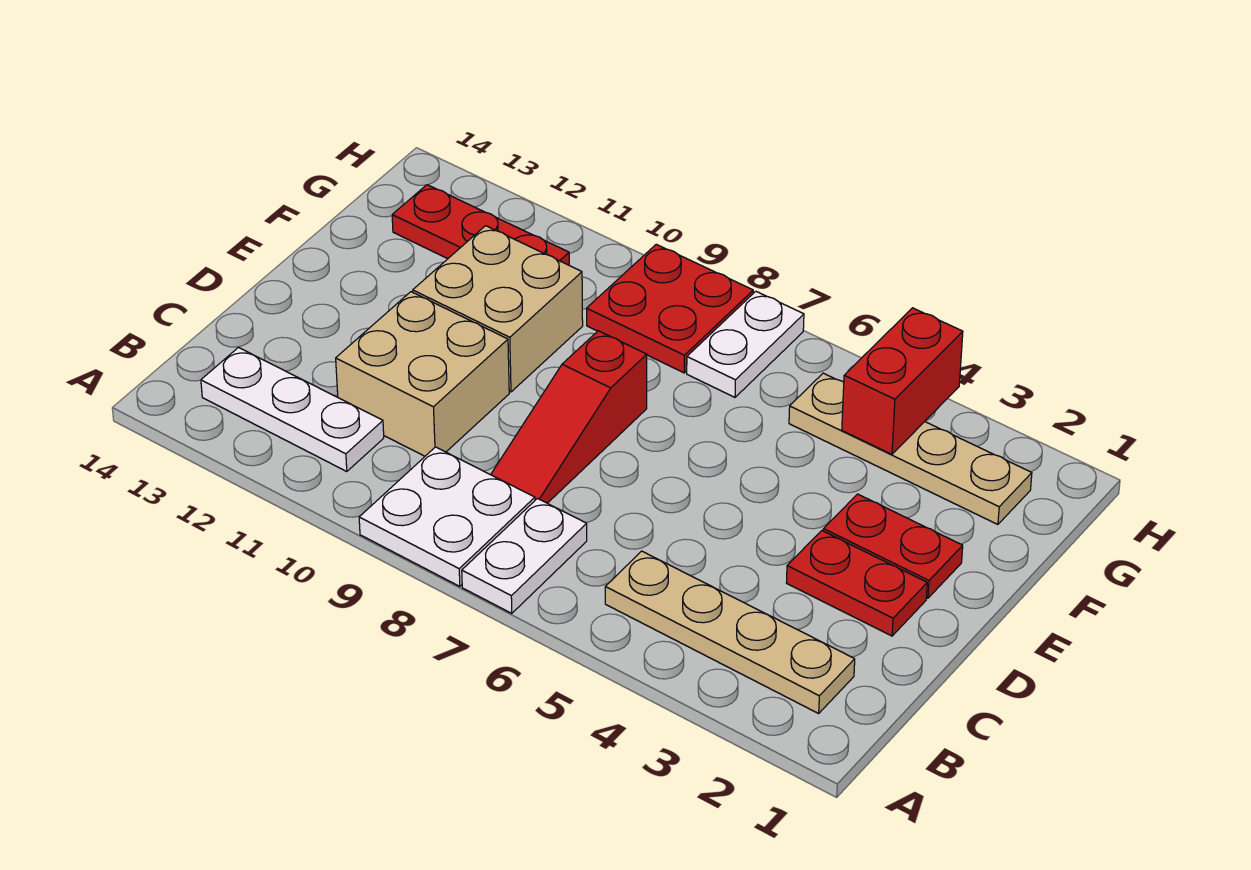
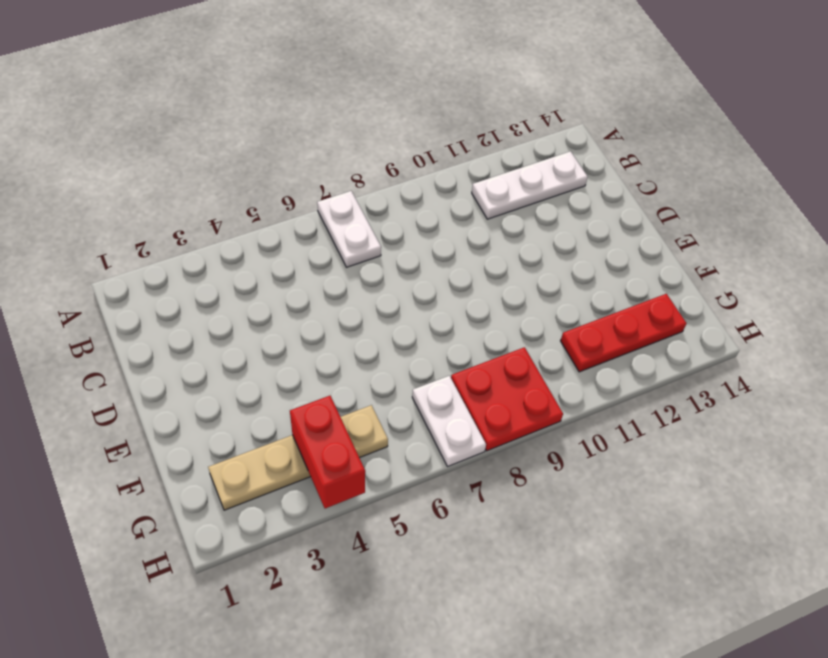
none -> white 2x2 plate [359,447,535,586]
none -> tan 1x4 plate [605,551,855,713]
none -> red 1x3 slope [491,331,647,503]

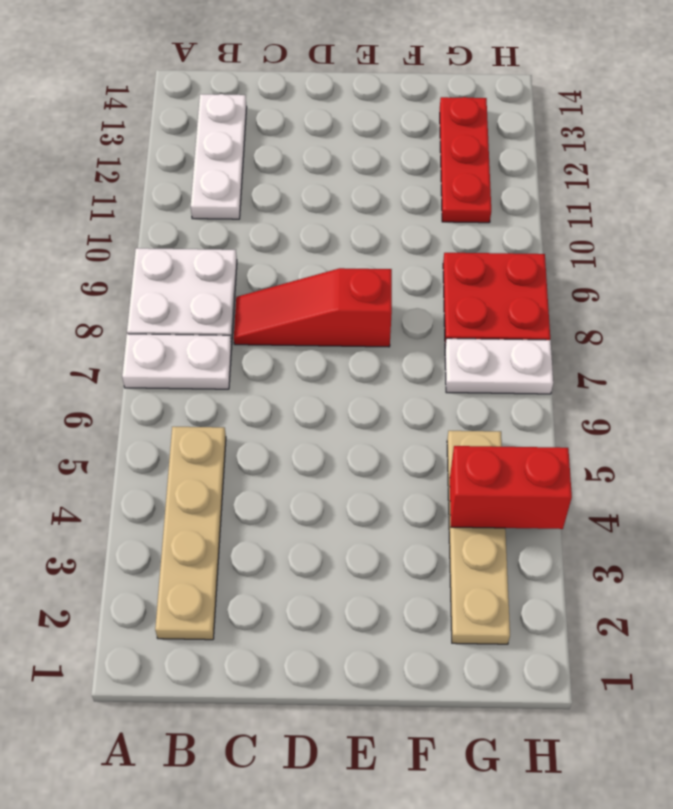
none -> tan 2x2 brick [336,292,509,456]
none -> red 1x2 plate [786,531,927,636]
none -> red 1x2 plate [823,494,963,598]

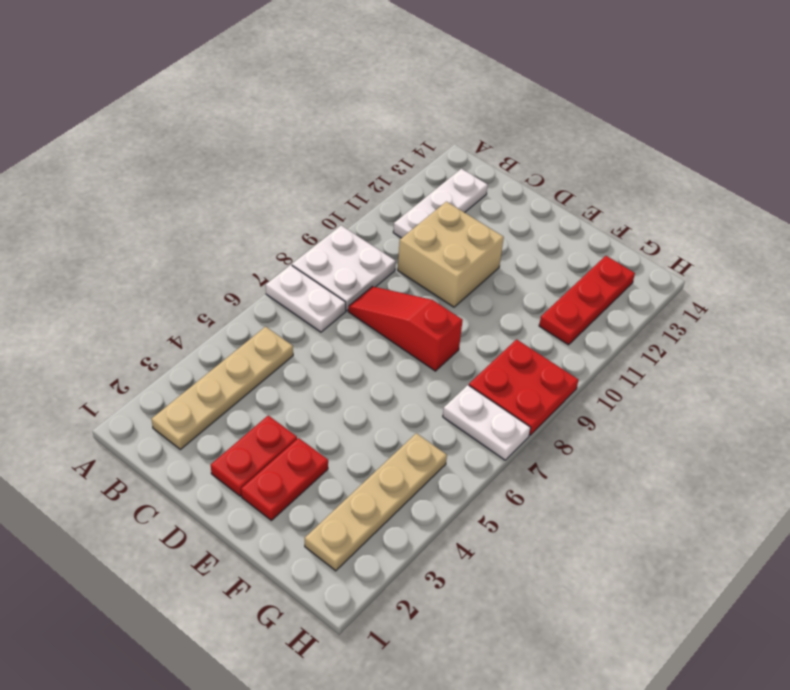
none -> tan 2x2 brick [413,226,583,392]
none -> red 1x2 brick [842,308,963,454]

